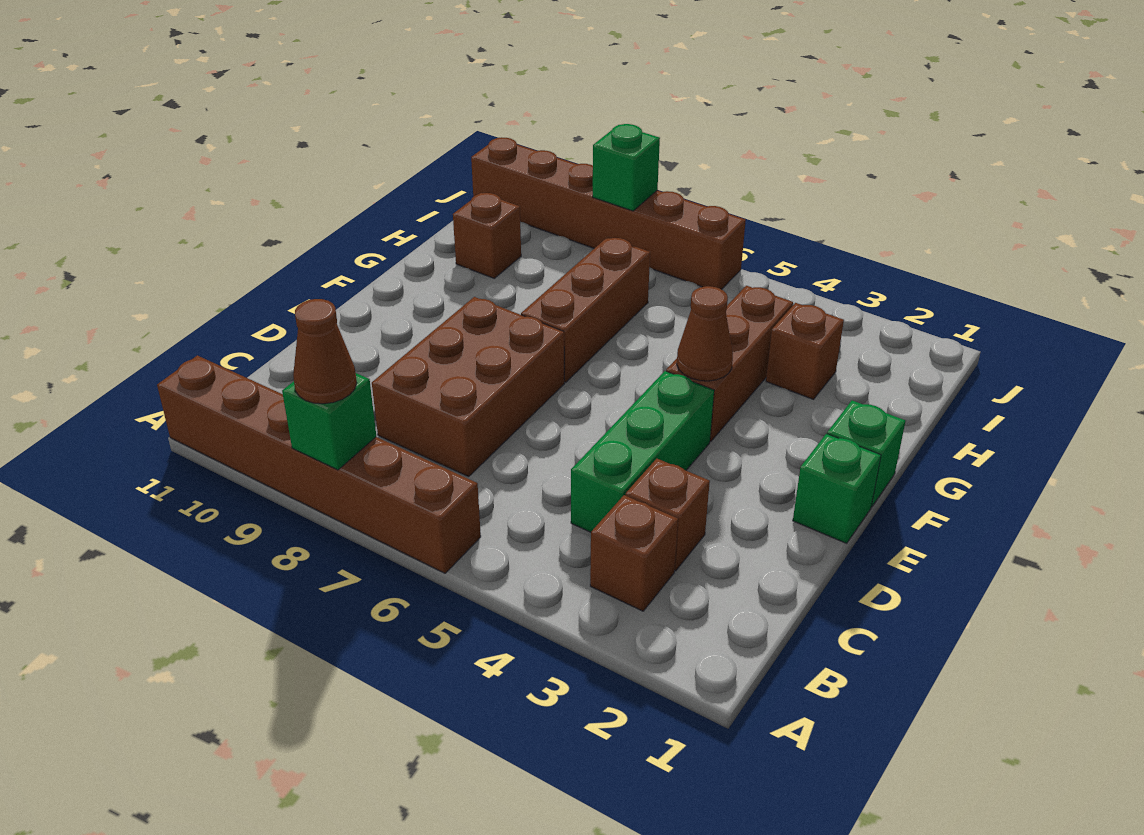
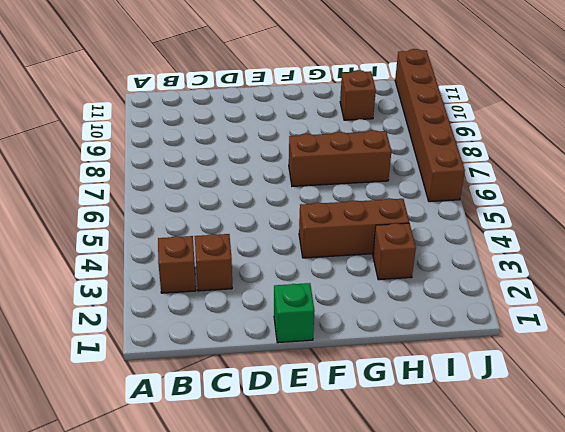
none -> brown 1x6 brick [157,355,481,573]
none -> green 1x3 brick [571,371,714,532]
none -> brown 2x3 brick [372,297,564,477]

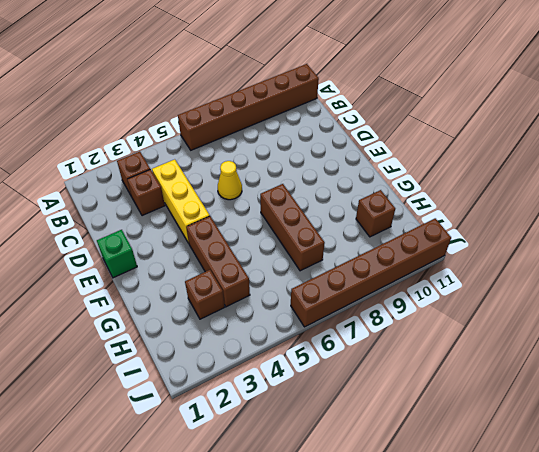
yellow 1x3 brick [152,159,210,243] -> green 1x3 brick [571,371,714,532]
yellow 1x1 cone [218,161,242,200] -> none
none -> brown 2x3 brick [372,297,564,477]
none -> green 1x1 brick [827,400,905,507]
none -> green 1x1 brick [282,373,376,470]

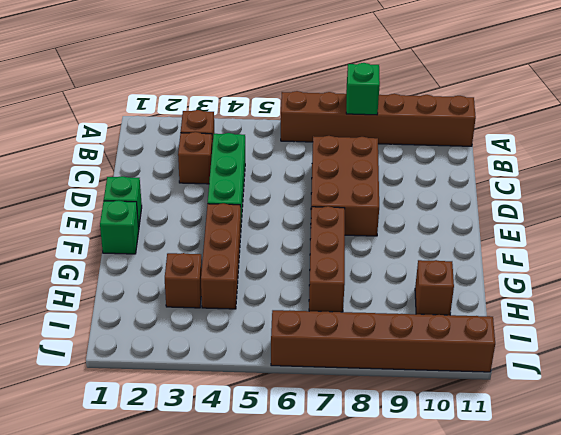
none -> brown 1x1 cone [677,286,733,381]
none -> green 1x1 brick [593,124,660,211]
none -> brown 1x1 cone [293,299,357,404]

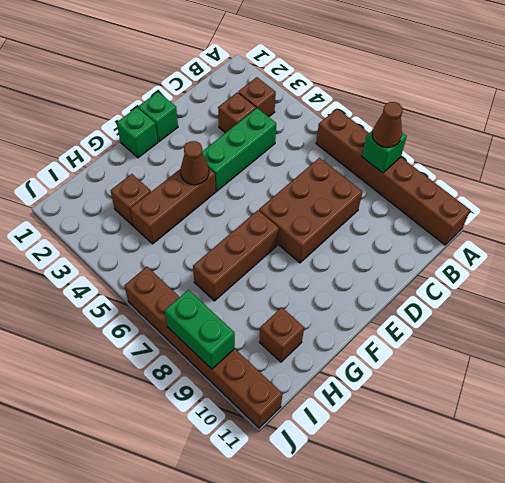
green 1x2 brick [165,290,235,369] -> green 1x1 brick [593,124,660,211]

